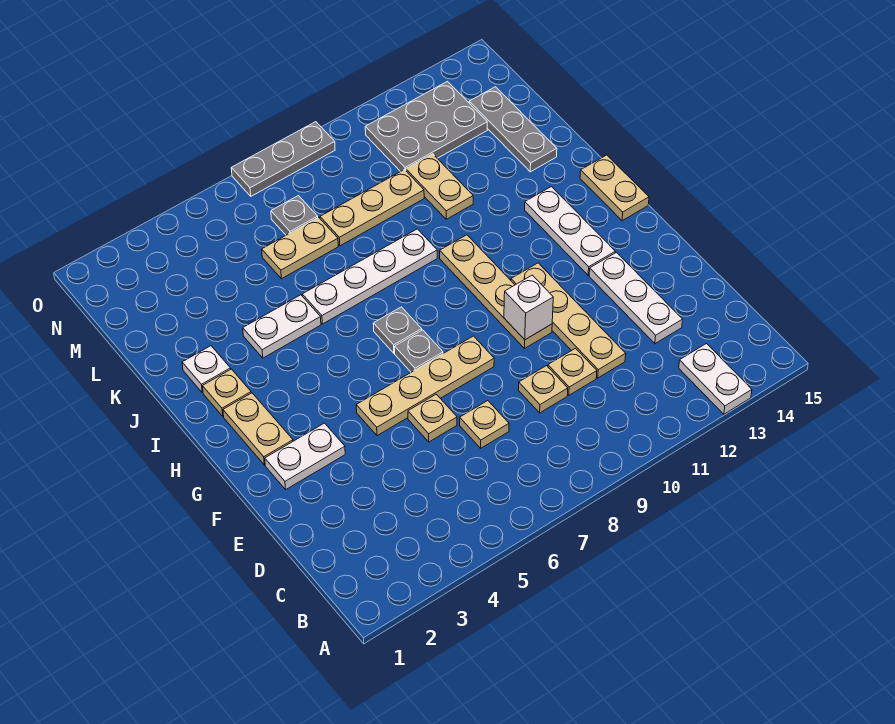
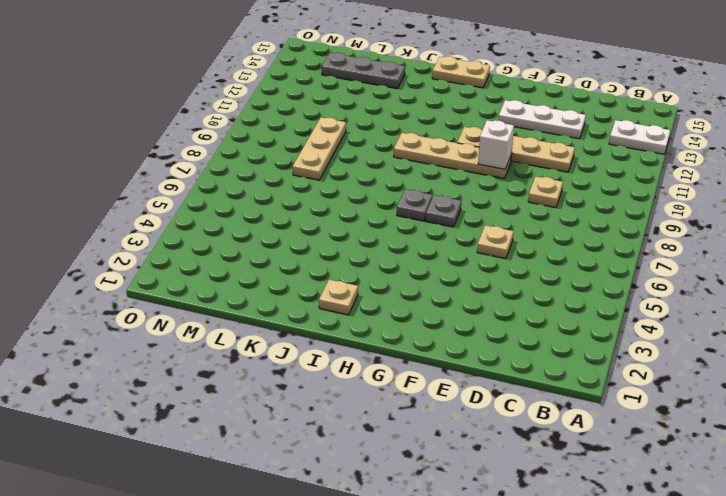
none -> tan 1x1 plate [460,401,509,448]
none -> tan 1x1 plate [548,348,597,395]
none -> white 1x2 plate [265,423,345,489]

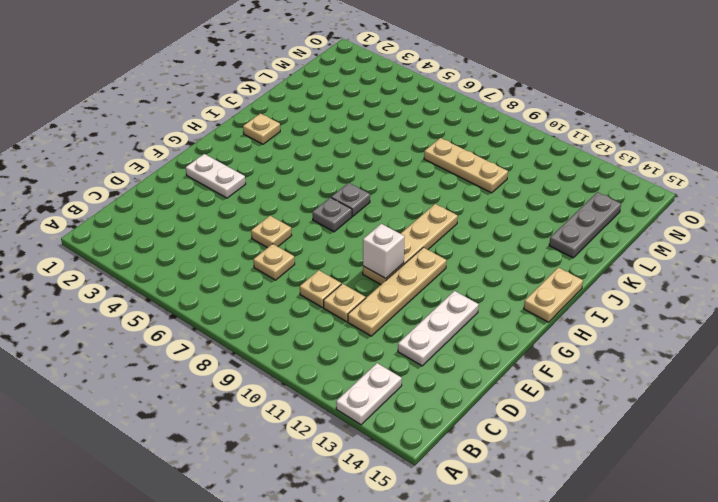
none -> tan 1x4 plate [356,336,494,436]
none -> tan 1x2 plate [223,393,293,465]
none -> white 1x3 plate [525,187,615,275]

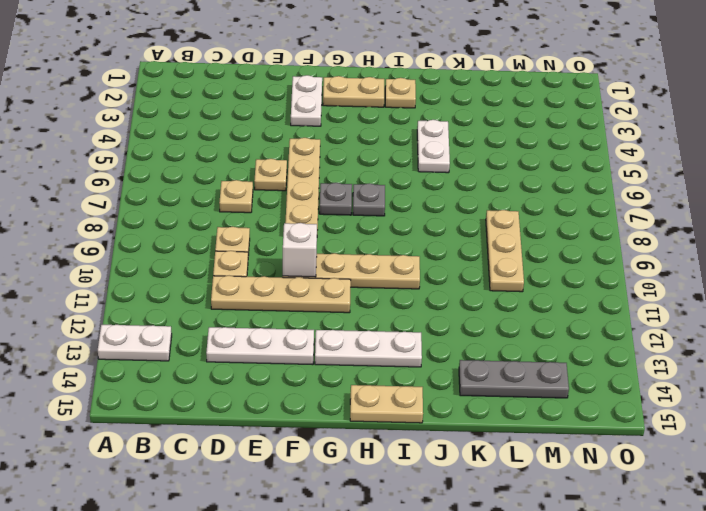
none -> white 1x1 plate [182,346,231,393]
none -> white 1x4 plate [302,229,437,324]
none -> tan 1x2 plate [406,154,473,219]

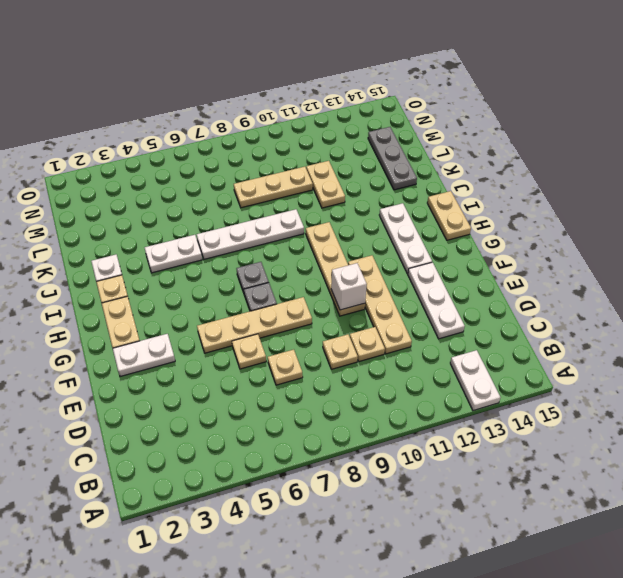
none -> tan 1x2 plate [262,217,338,279]
none -> grey 1x1 plate [271,196,318,235]
none -> grey 2x3 plate [365,81,487,172]

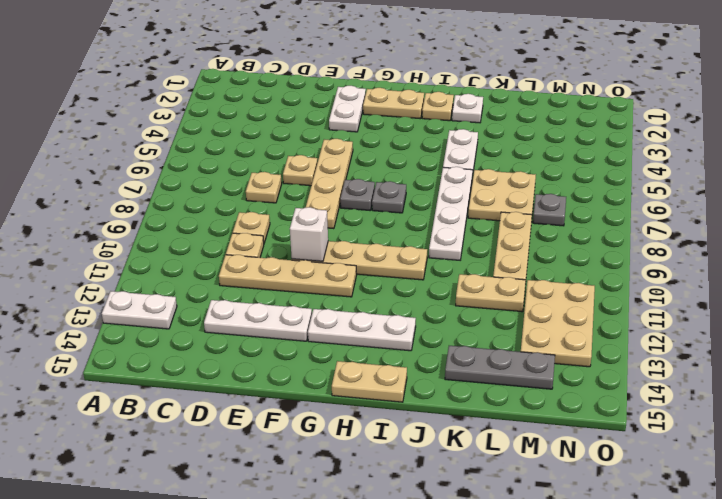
tan 2x2 plate [468,169,536,221] -> tan 1x2 plate [262,217,338,279]
tan 2x3 plate [521,280,595,367] -> grey 2x3 plate [365,81,487,172]
none -> grey 1x3 plate [231,122,335,196]

